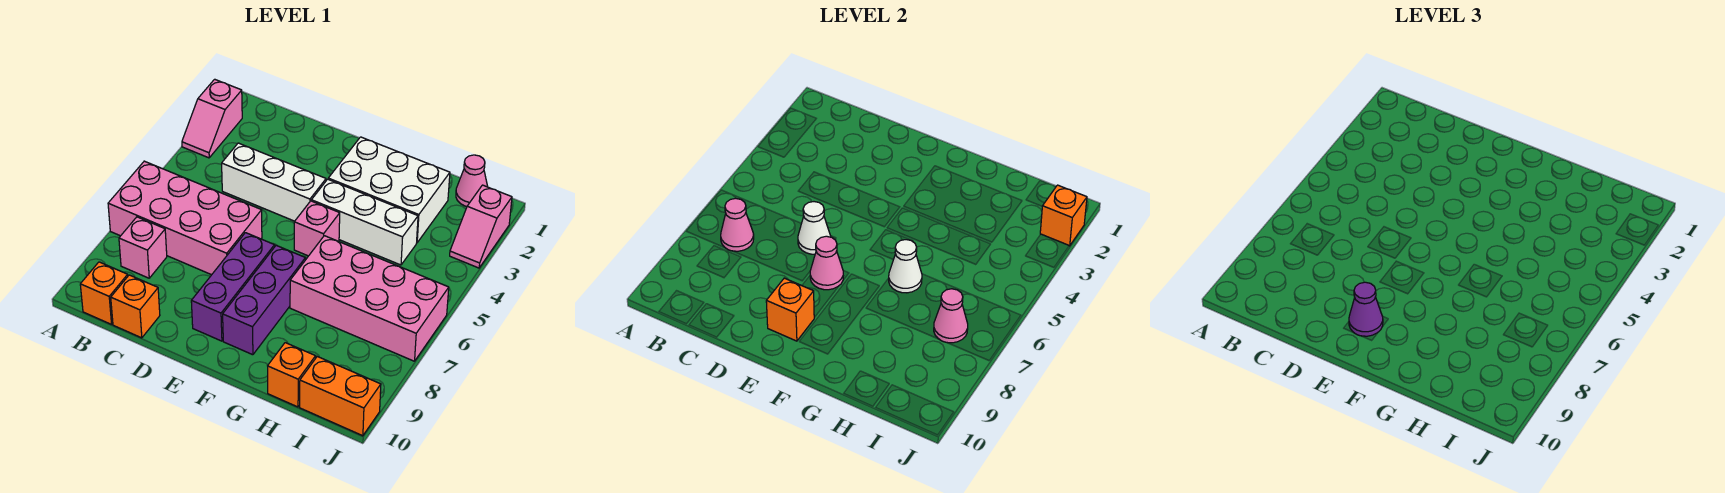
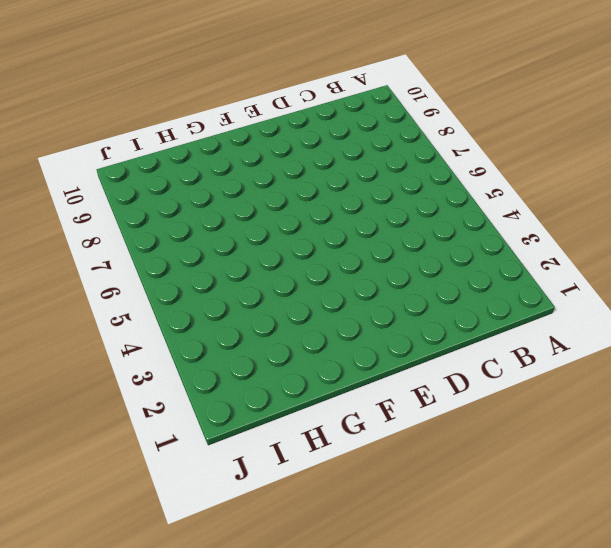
none -> pink 1x2 slope [182,79,242,158]
none -> pink 2x4 brick [108,161,262,275]
none -> pink 1x1 brick [119,217,167,278]

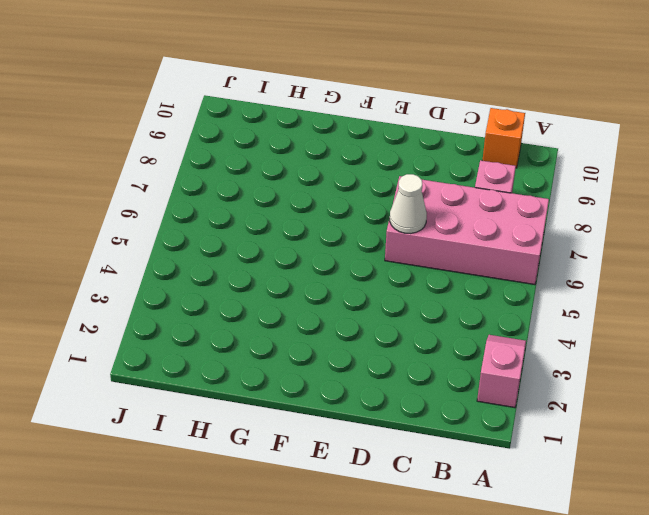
none -> white 1x3 brick [222,143,326,221]
none -> orange 1x1 brick [111,275,160,338]
none -> purple 1x3 brick [191,233,275,341]

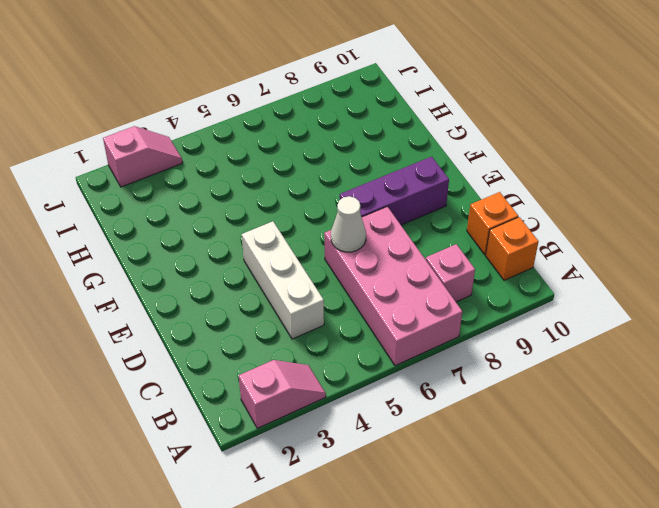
none -> white 2x3 brick [328,137,450,242]
none -> white 1x3 brick [311,179,418,265]
none -> pink 1x1 brick [294,201,340,256]

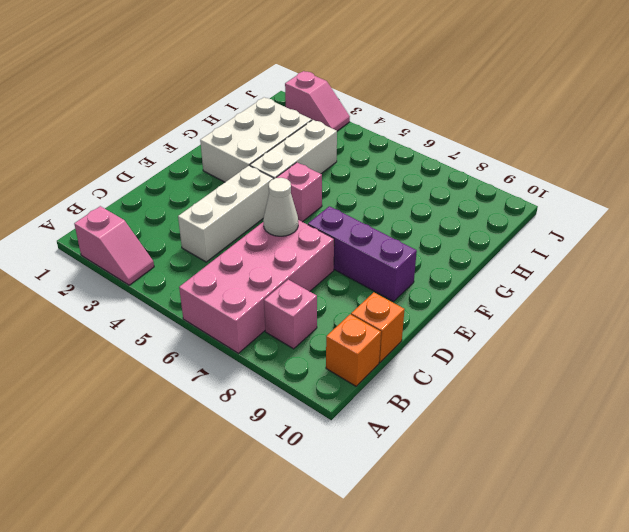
none -> purple 1x3 brick [223,245,305,355]
none -> pink 2x4 brick [290,236,449,361]
none -> orange 1x1 brick [268,343,316,407]

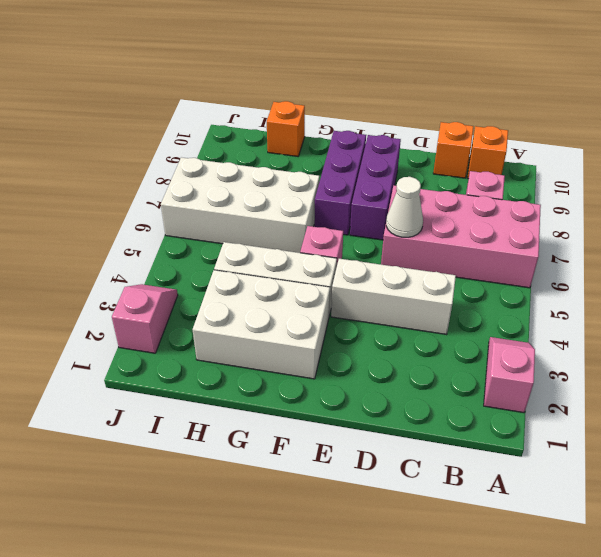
white 2x4 brick [161,157,319,253] -> pink 2x4 brick [290,236,449,361]
none -> pink 1x1 cone [456,155,488,206]
none -> orange 1x2 brick [300,357,381,436]
none -> pink 1x1 cone [721,198,754,251]

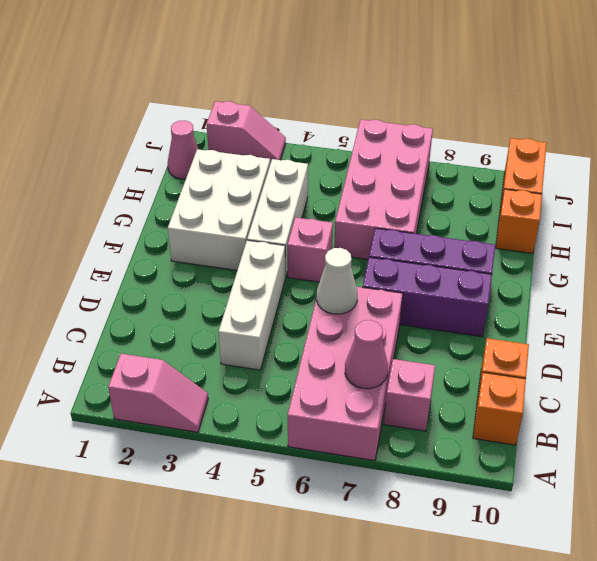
none -> pink 1x1 cone [810,236,843,290]
none -> orange 1x1 brick [766,278,814,341]
none -> white 1x1 cone [889,240,922,293]

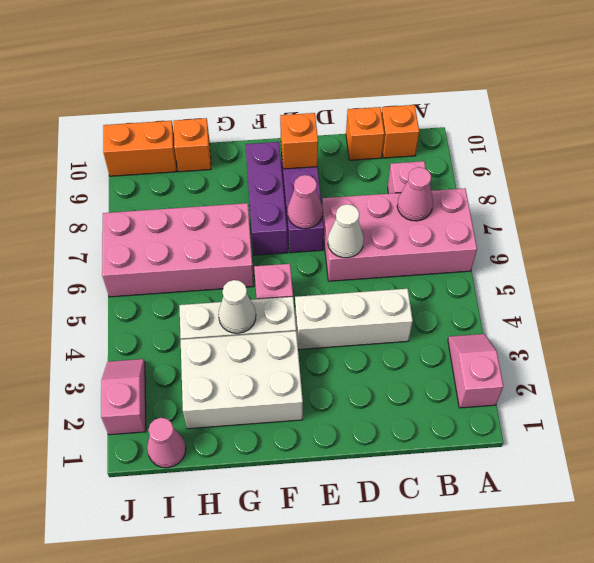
white 1x1 cone [218,280,256,333] -> white 1x1 cone moved to [889,240,922,293]
none -> pink 1x1 cone [934,289,968,343]
none -> orange 1x1 brick [1040,185,1087,246]
none -> purple 1x1 cone [1349,282,1383,336]

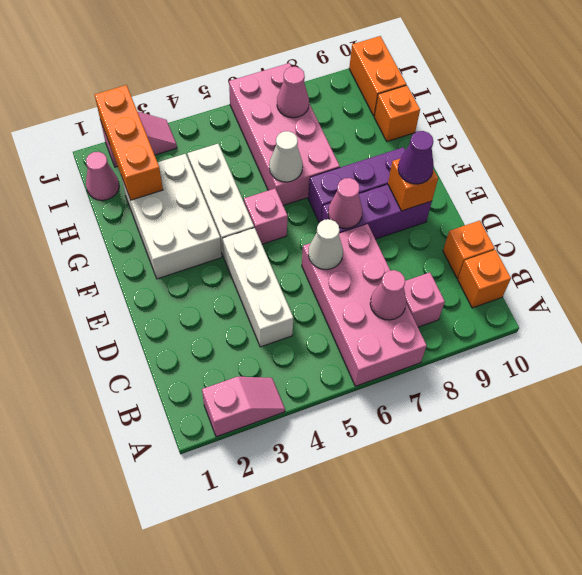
orange 1x3 brick [95,85,163,200] -> orange 1x1 brick [1040,185,1087,246]

